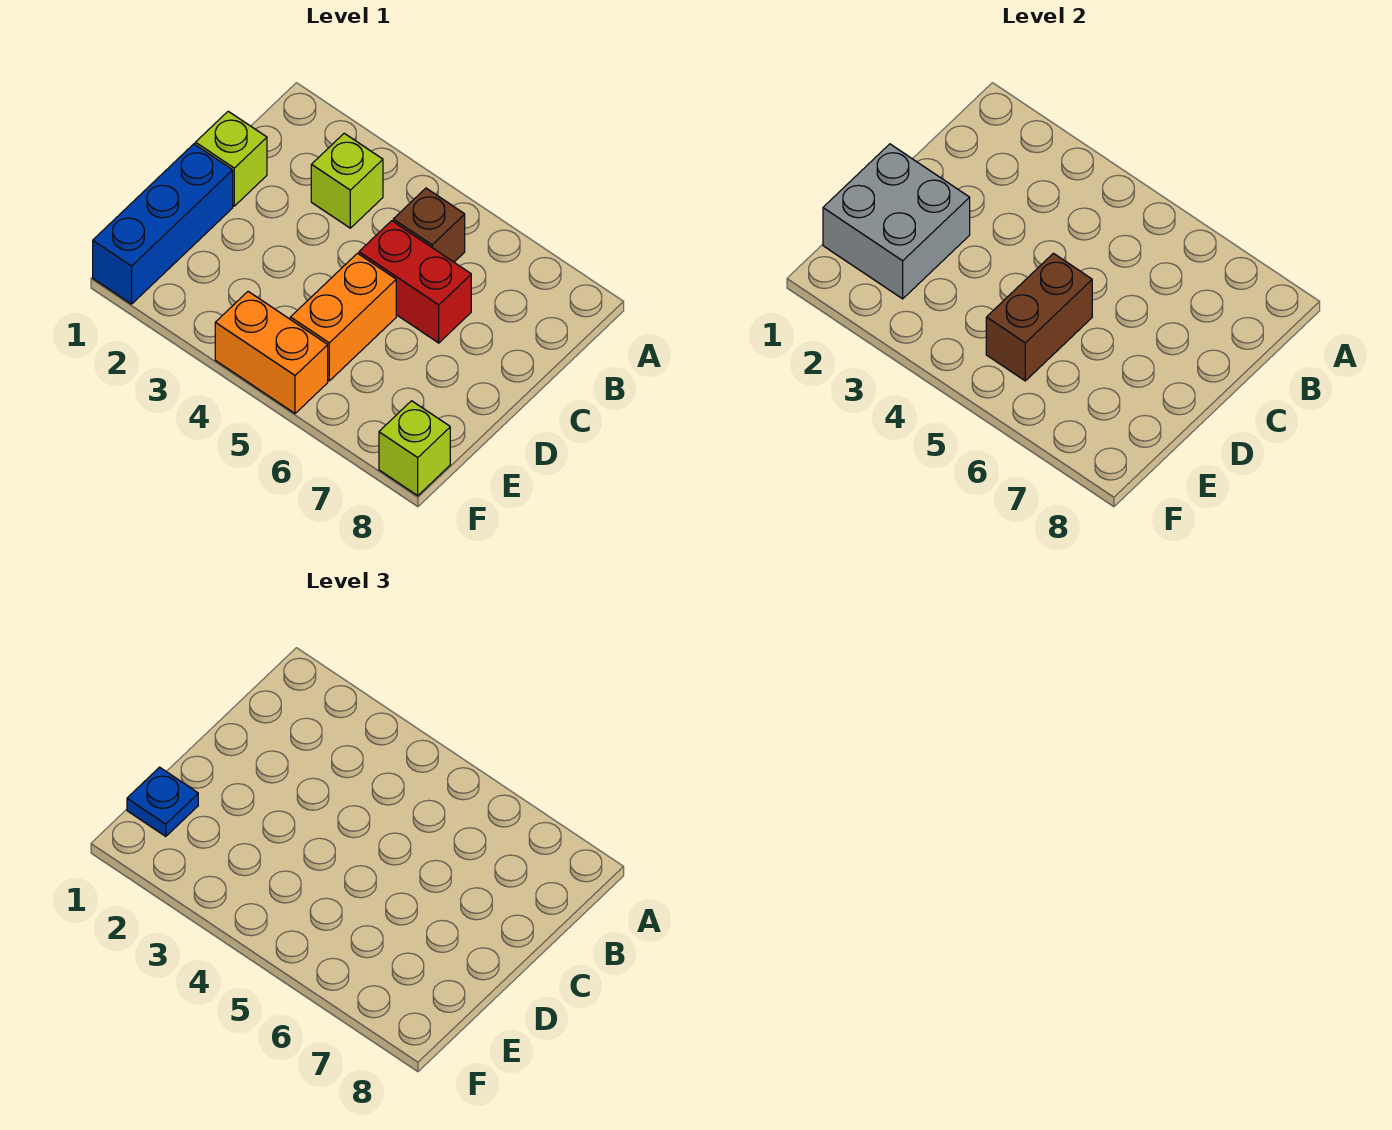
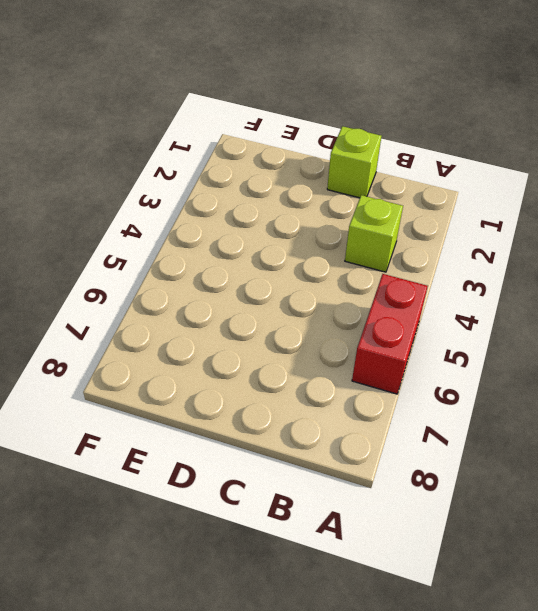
red 1x2 brick [352,274,428,394] -> red 1x2 brick moved to [359,221,471,343]
none -> brown 1x1 brick [393,188,465,262]
none -> blue 1x3 brick [93,144,233,304]

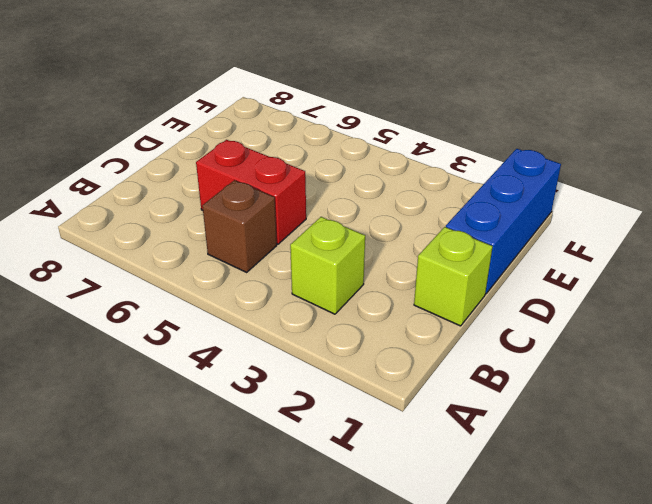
none -> orange 1x2 brick [290,253,396,381]
none -> orange 1x2 brick [215,292,328,413]

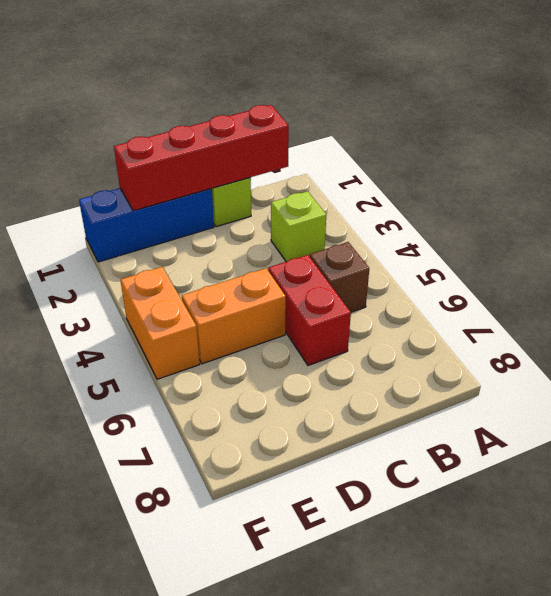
red 1x4 brick [114,105,289,211] -> grey 2x2 brick [823,144,970,299]
none -> lime 1x1 brick [379,401,450,496]
none -> brown 1x2 brick [986,253,1092,381]

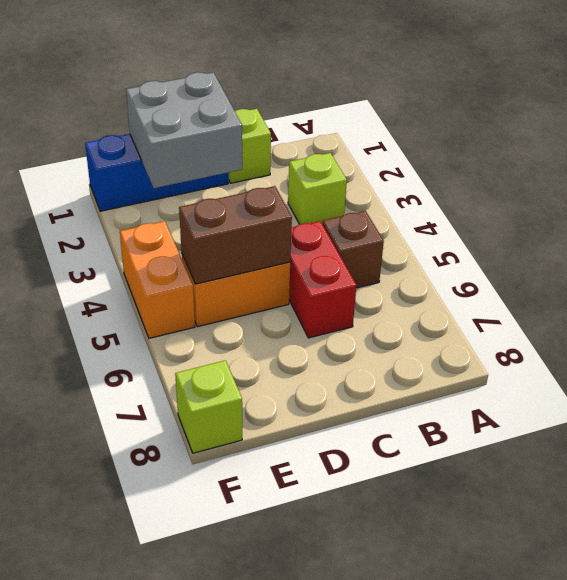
none -> blue 1x1 plate [127,767,198,836]

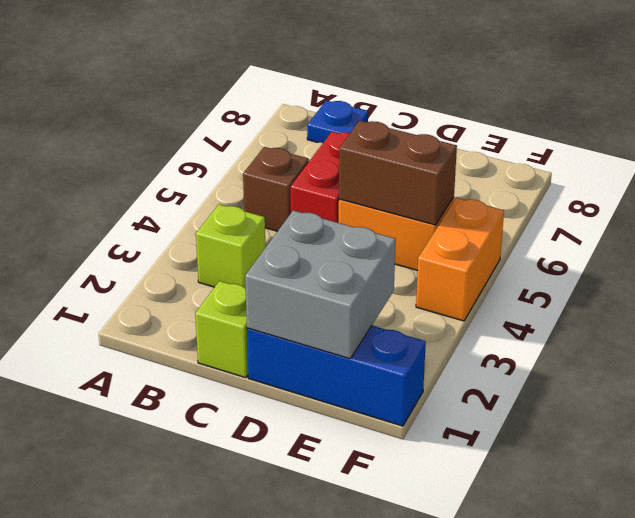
blue 1x1 plate [307,100,368,143] -> blue 1x1 plate moved to [127,767,198,836]
none -> lime 1x1 brick [379,401,450,496]

